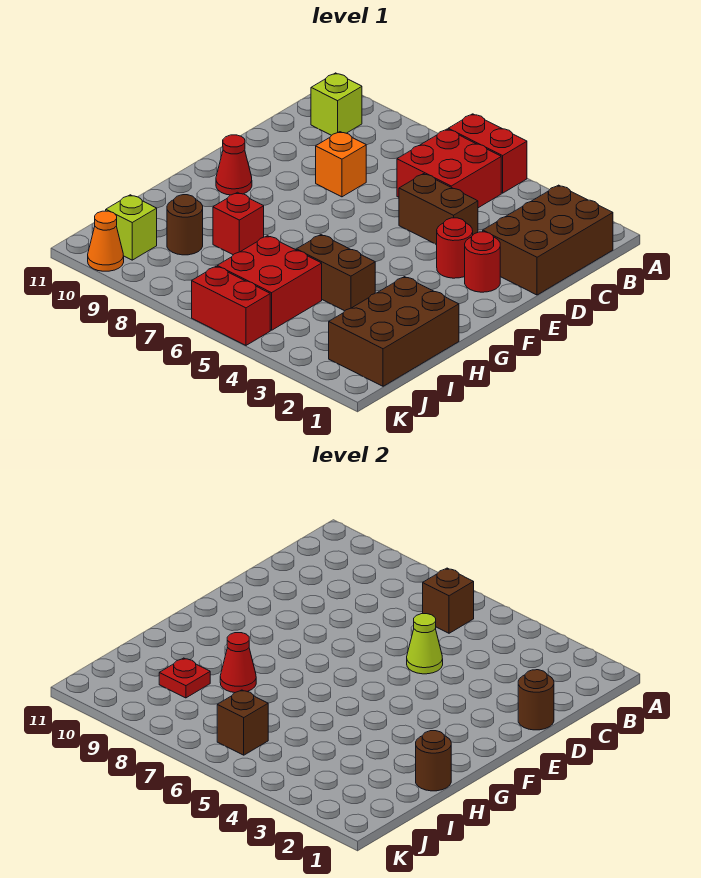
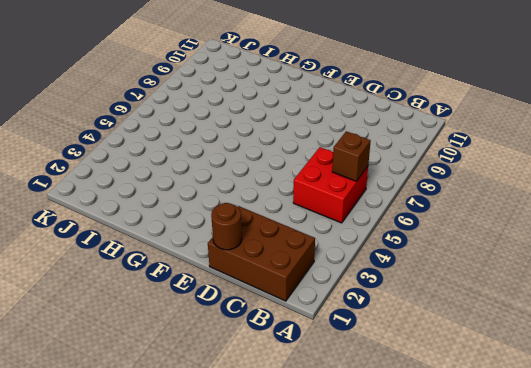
none -> red 1x2 brick [448,114,527,193]
none -> lime 1x1 brick [311,73,362,135]
none -> brown 1x2 brick [399,174,478,245]

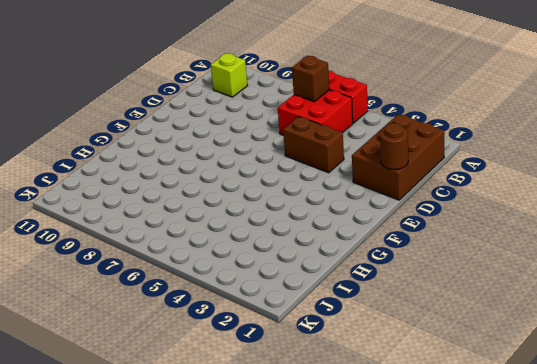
none -> orange 1x1 brick [316,132,366,197]
none -> red 1x1 round brick [465,232,500,292]
none -> red 1x1 round brick [437,218,473,278]

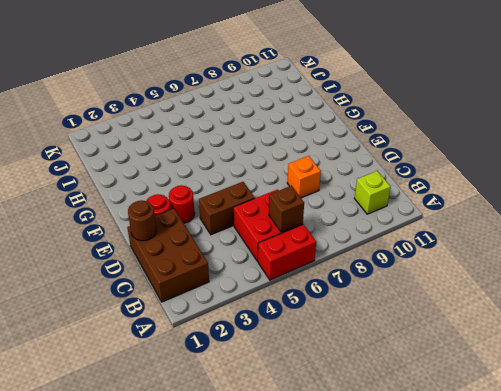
none -> red 1x1 cone [216,135,252,195]
none -> brown 2x3 brick [329,277,459,386]
none -> brown 1x2 brick [296,235,375,311]

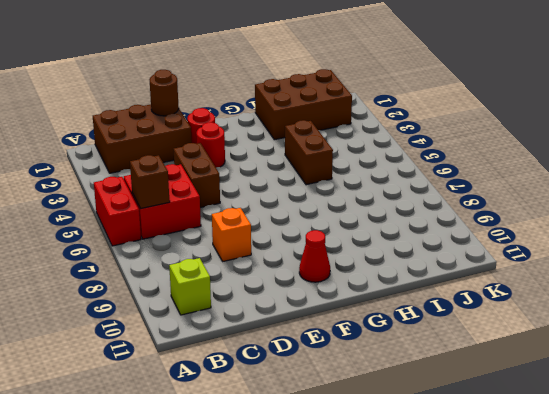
none -> red 1x1 brick [213,192,264,255]
none -> red 2x2 brick [217,236,322,330]
none -> brown 1x1 round brick [167,195,203,255]

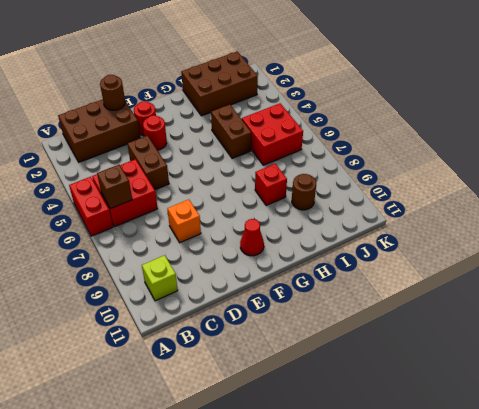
none -> lime 1x1 brick [106,195,157,260]
none -> red 1x2 brick [192,266,270,345]
none -> orange 1x1 cone [88,211,124,271]

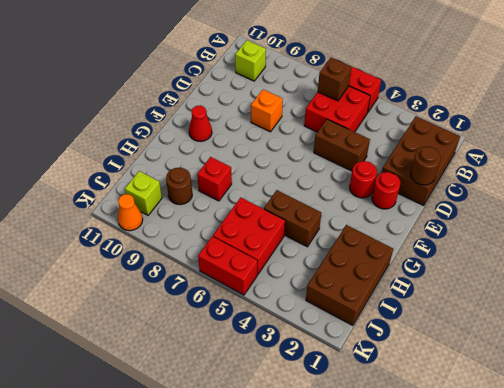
none -> lime 1x1 cone [407,614,443,674]
none -> brown 1x1 round brick [416,731,451,791]
none -> red 1x1 cone [220,633,256,693]

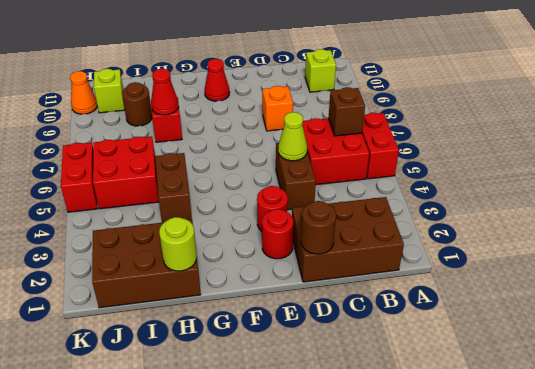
lime 1x1 round brick [159,217,197,271] -> brown 1x1 round brick [416,731,451,791]
none -> red 1x1 plate [159,658,210,698]
none -> brown 1x1 brick [217,690,268,755]

